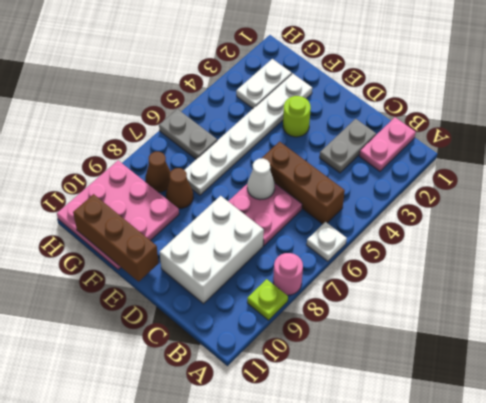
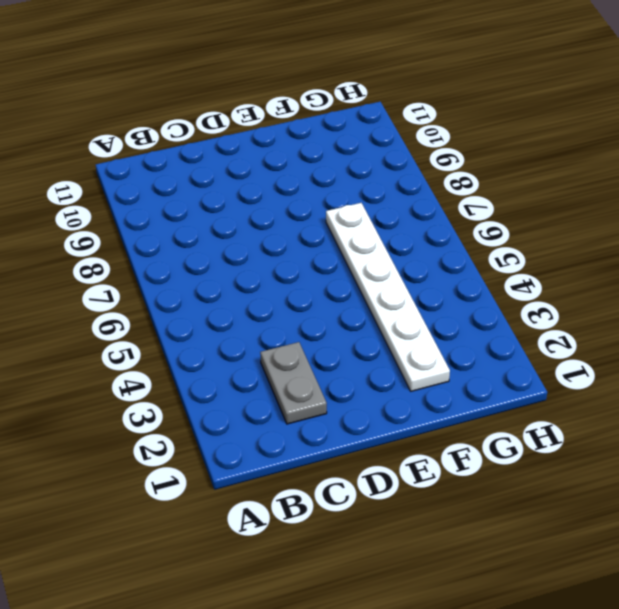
none -> white 1x1 plate [307,222,347,261]
none -> pink 1x1 round brick [273,253,303,295]
none -> lime 1x1 plate [247,279,288,320]

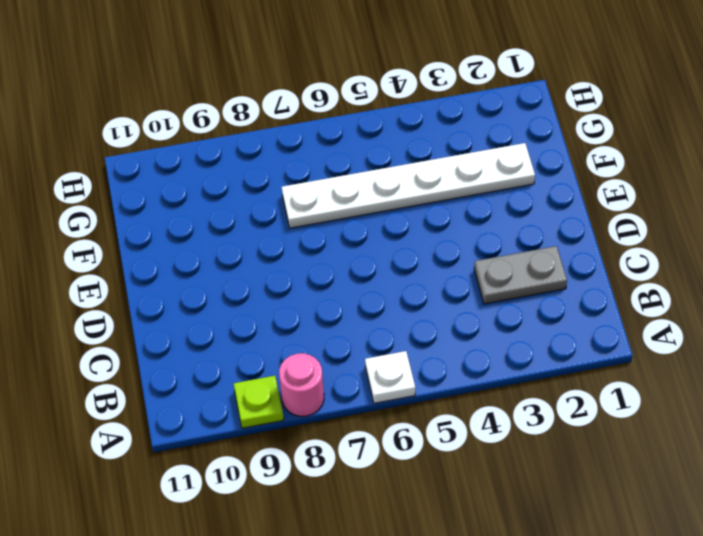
none -> pink 1x2 plate [359,117,416,171]
none -> brown 1x3 brick [261,142,345,224]
none -> pink 2x2 plate [228,184,302,246]

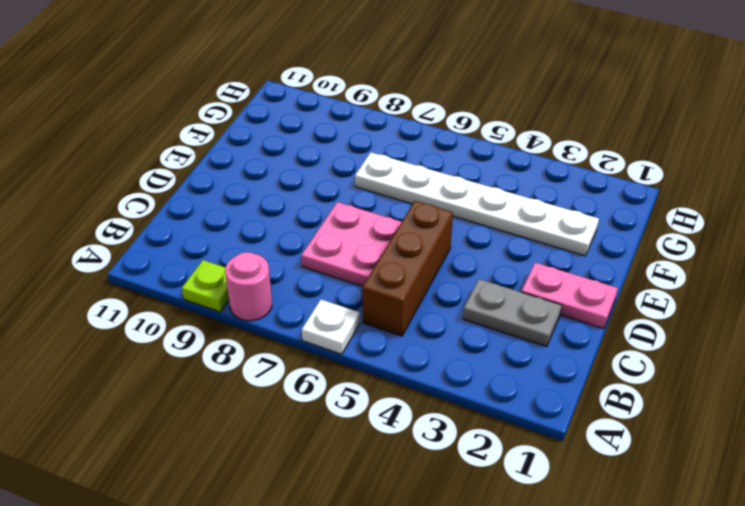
pink 1x2 plate [521,263,618,329] -> pink 1x2 plate moved to [359,117,416,171]
none -> white 2x3 brick [160,196,264,304]
none -> lime 1x1 round brick [283,96,311,137]
none -> brown 1x1 cone [166,168,193,209]

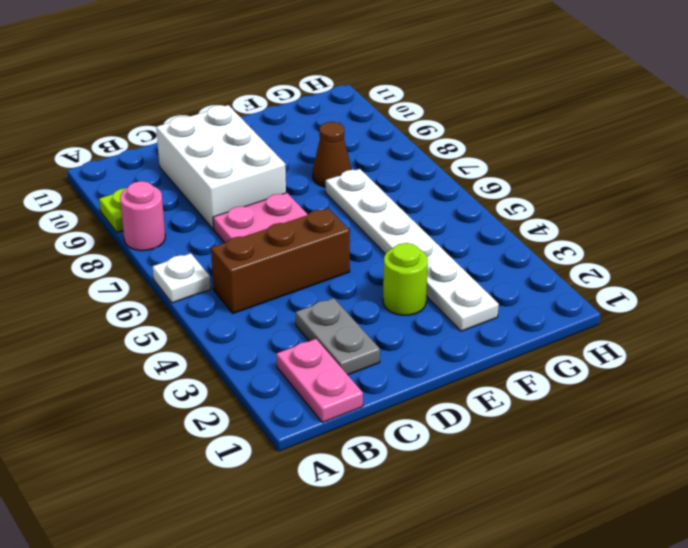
none -> pink 3x3 plate [57,161,179,269]
none -> white 1x2 plate [236,59,292,108]
none -> grey 1x2 plate [159,109,217,159]

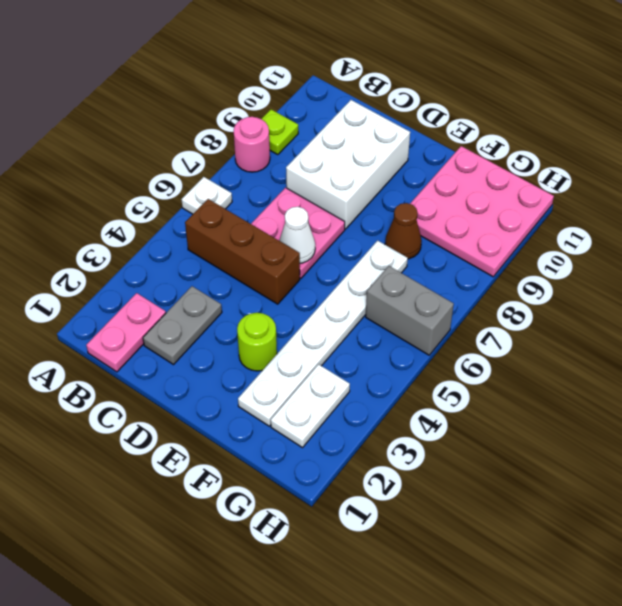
grey 1x2 brick [366,266,454,355] -> grey 1x2 plate [159,109,217,159]
none -> brown 1x1 cone [145,152,171,192]
none -> brown 1x3 brick [73,194,159,282]

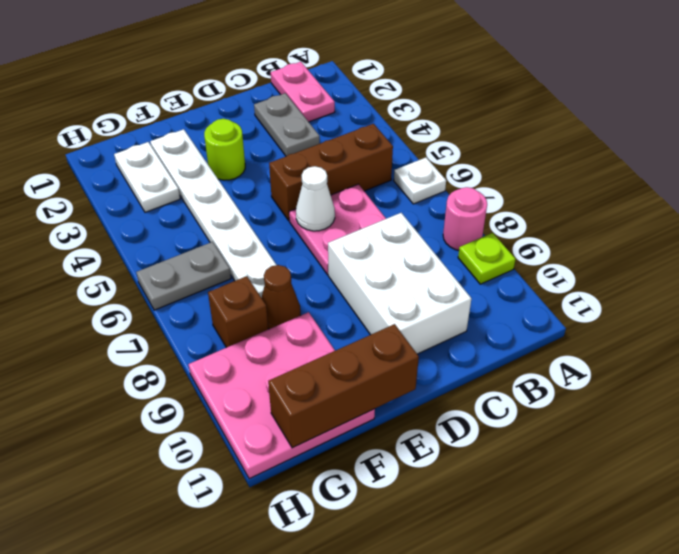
brown 1x1 brick [208,276,268,348] -> brown 1x1 cone [145,152,171,192]

